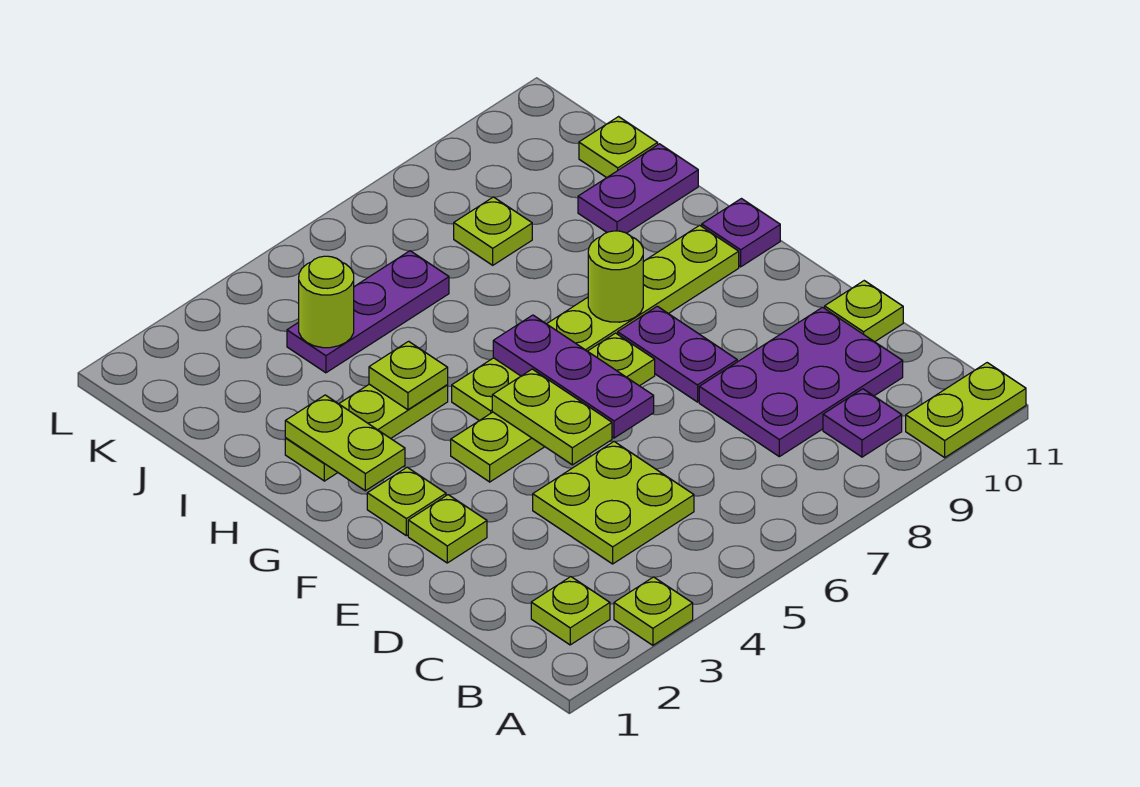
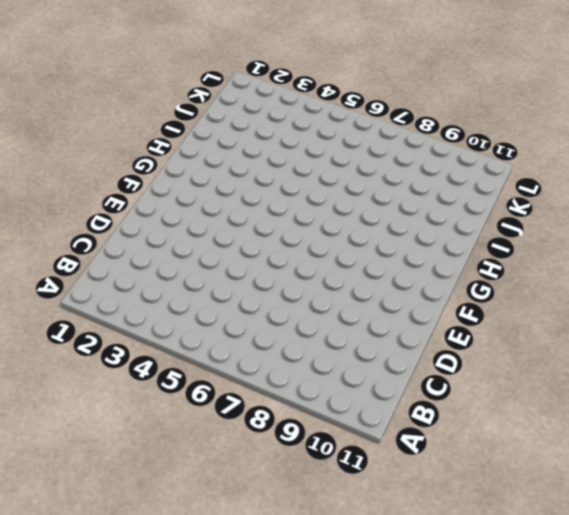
none -> lime 1x1 plate [614,577,693,645]
none -> lime 1x2 plate [906,363,1026,457]
none -> lime 1x1 plate [531,577,610,645]

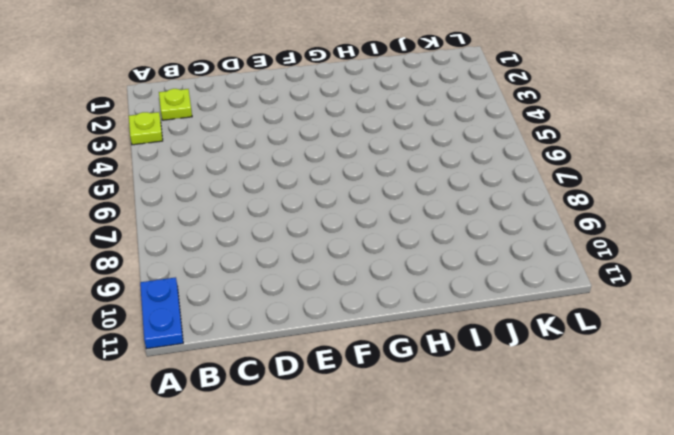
blue 1x2 plate [140,277,183,349] -> lime 1x2 plate [906,363,1026,457]
none -> purple 1x1 plate [823,389,902,457]
none -> lime 2x2 plate [533,441,694,564]
none -> purple 2x3 plate [699,307,903,457]

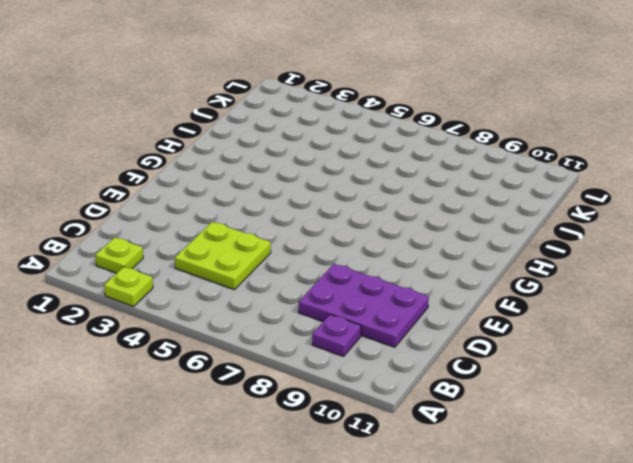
none -> lime 1x2 plate [906,363,1026,457]
none -> lime 1x1 plate [825,281,903,342]
none -> lime 1x1 plate [408,495,487,563]

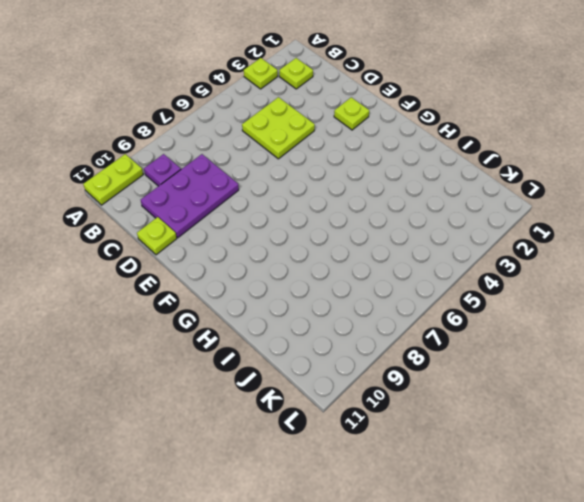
none -> purple 1x2 plate [618,306,737,402]
none -> lime 1x1 plate [367,467,446,536]
none -> lime 1x4 plate [451,333,655,482]

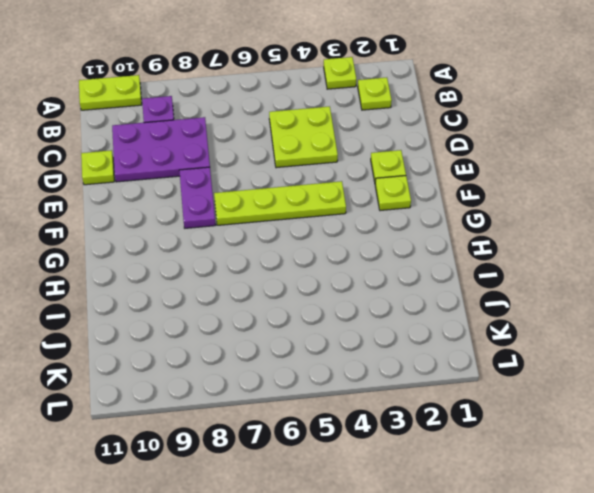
none -> lime 1x6 plate [452,225,739,421]
none -> purple 1x1 plate [702,199,780,267]
none -> lime 1x3 plate [285,384,448,481]

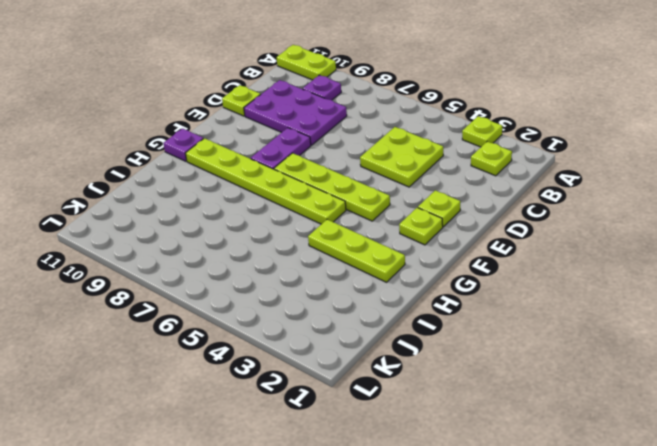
none -> purple 1x2 plate [578,144,698,233]
none -> purple 1x3 plate [287,251,449,373]
none -> lime 1x1 plate [454,197,532,265]

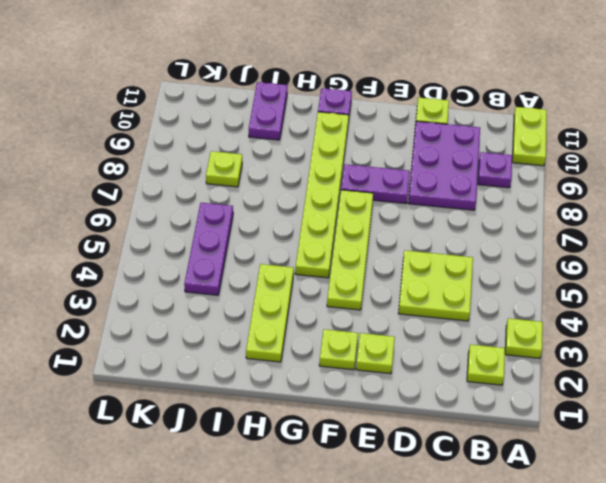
none -> lime 1x1 plate [579,117,658,178]
none -> lime 1x2 plate [492,369,612,465]
none -> purple 1x3 plate [493,315,654,438]

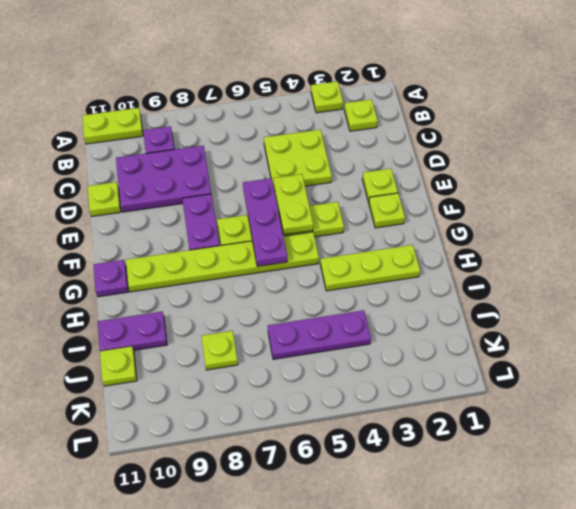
none -> lime 1x2 plate [285,395,405,491]
none -> lime 1x1 round brick [588,231,643,322]
none -> lime 1x1 plate [369,341,448,410]

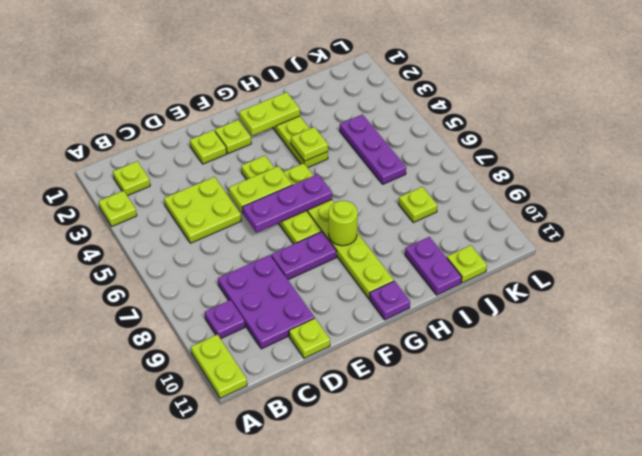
none -> lime 1x1 round brick [299,256,354,348]

